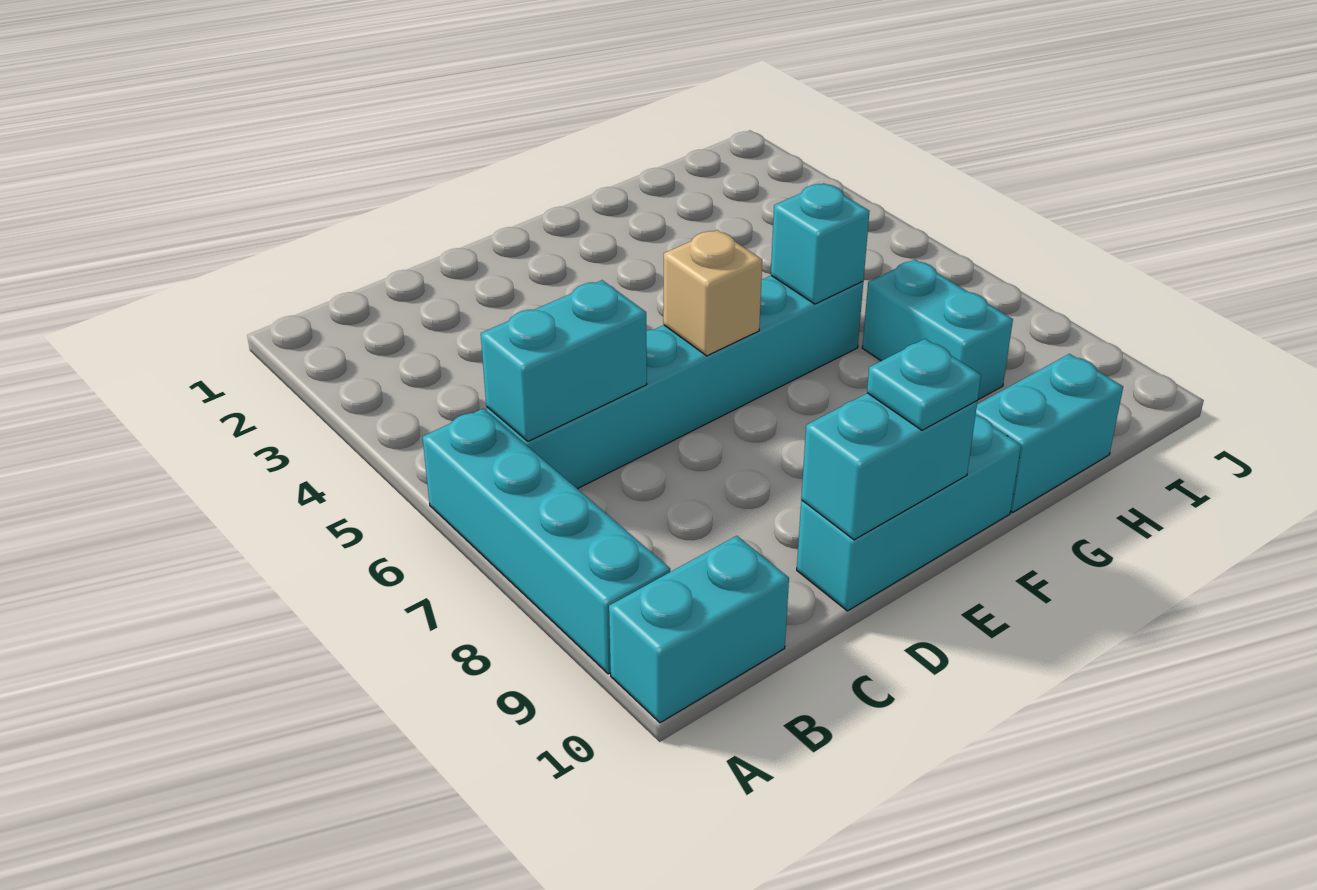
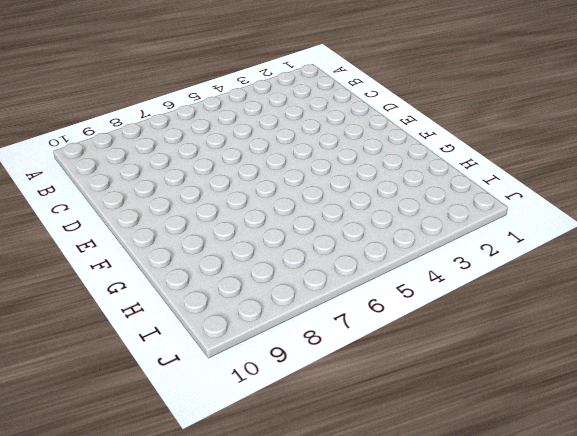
none -> cyan 1x4 brick [423,409,670,674]
none -> cyan 1x2 brick [609,536,789,723]

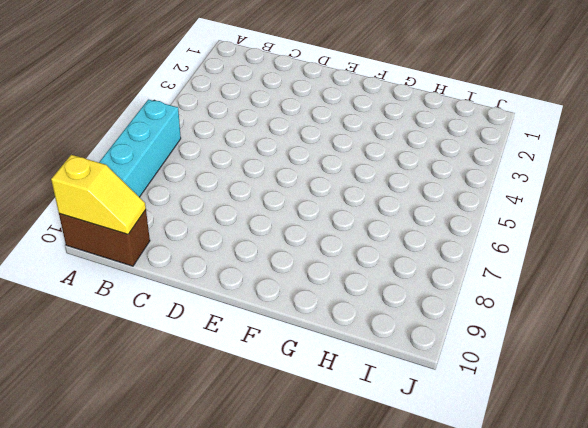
brown 1x2 brick [59,210,150,266] -> cyan 1x2 brick [609,536,789,723]
yellow 1x2 slope [51,155,146,234] -> none
none -> cyan 1x6 brick [486,276,863,489]
none -> cyan 1x3 brick [797,415,1021,611]

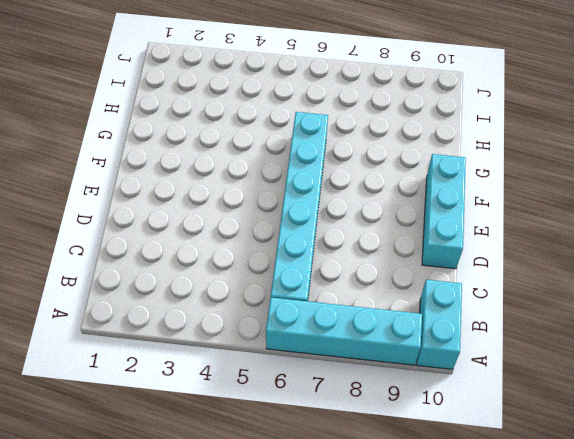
none -> cyan 1x2 brick [976,354,1123,512]
none -> cyan 1x2 brick [862,260,1013,400]

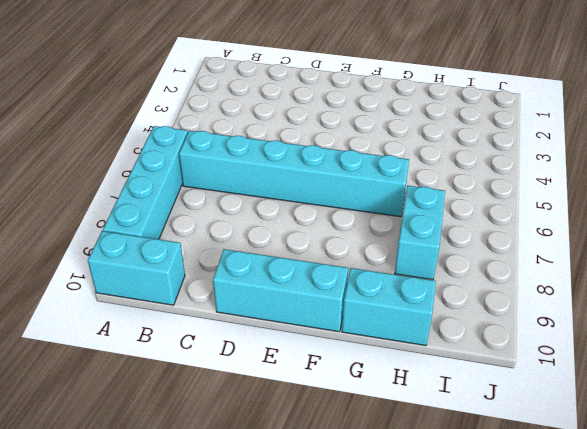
none -> cyan 1x2 brick [481,280,647,441]
none -> cyan 1x2 brick [801,393,977,540]

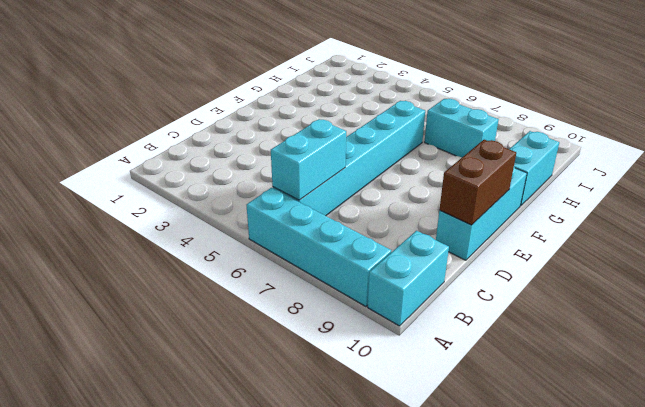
brown 1x2 brick [439,140,516,225] -> cyan 1x2 brick [801,393,977,540]
none -> tan 1x1 brick [663,230,762,356]
none -> cyan 1x1 brick [771,183,869,304]

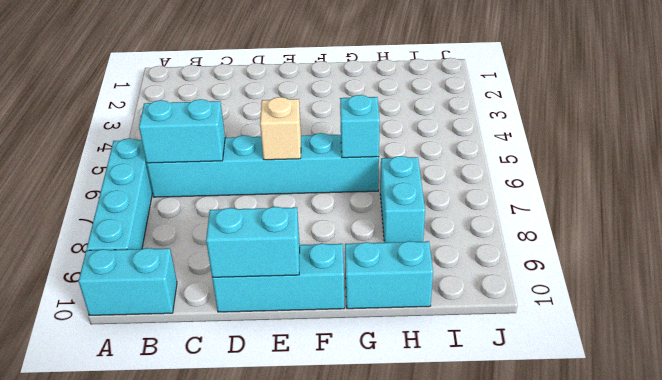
none -> cyan 1x1 plate [867,339,981,430]

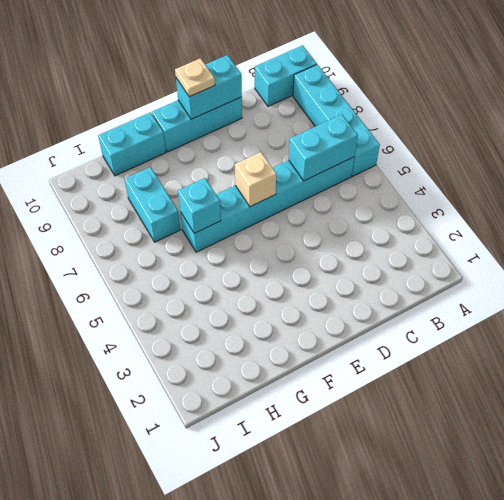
tan 1x1 plate [175,58,215,97] -> cyan 1x1 plate [867,339,981,430]

